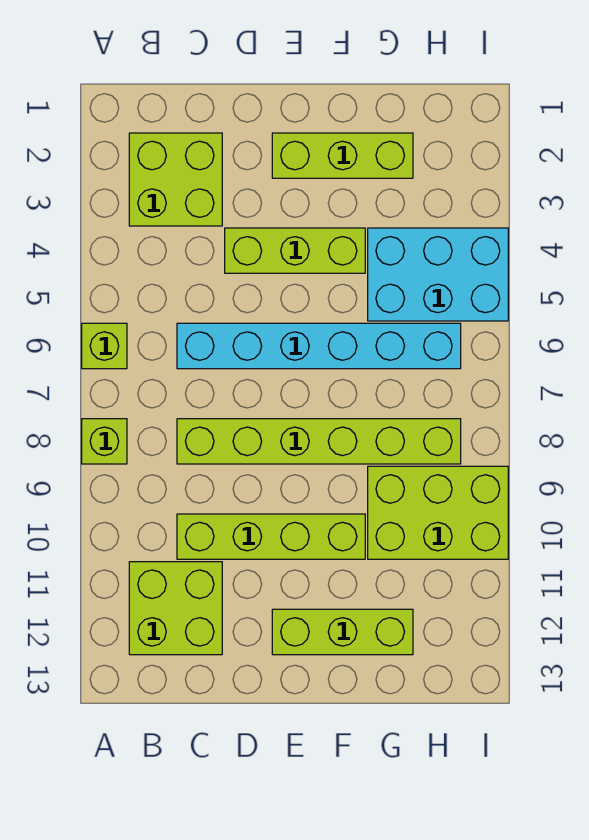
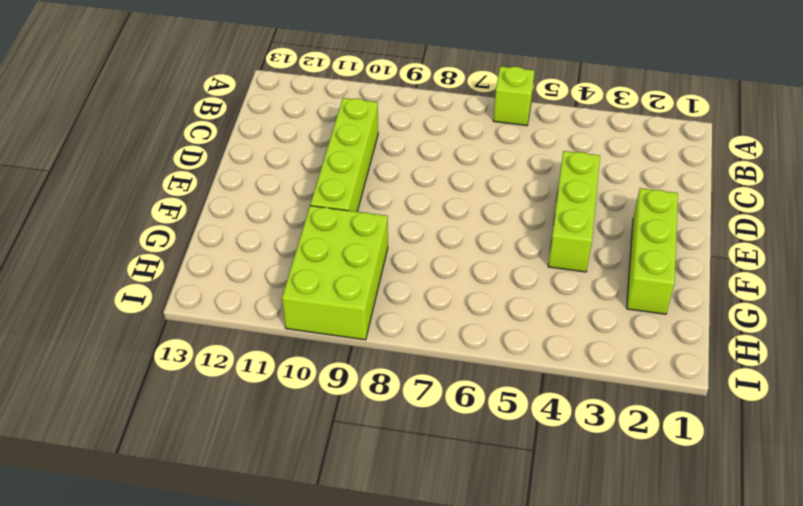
none -> lime 1x1 brick [82,419,127,464]
none -> lime 2x2 brick [129,133,222,226]
none -> lime 2x2 brick [129,562,222,655]

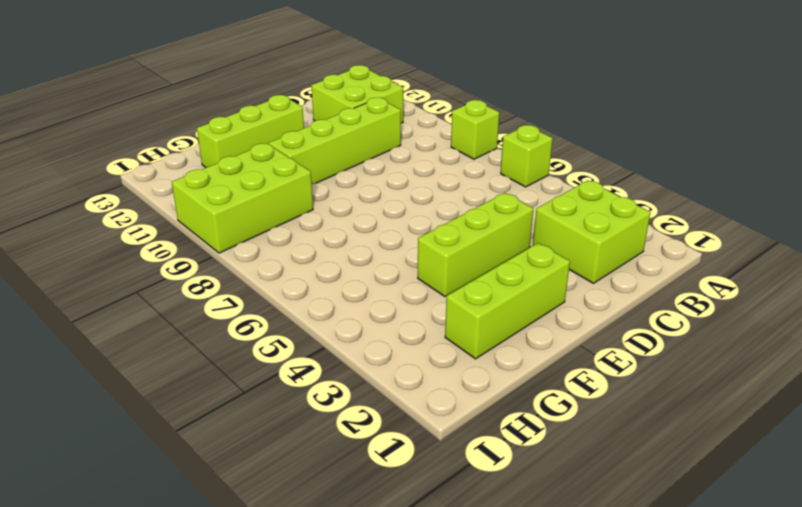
none -> cyan 1x6 brick [177,323,461,369]
none -> lime 1x6 brick [177,419,461,464]
none -> cyan 2x3 brick [368,228,508,321]

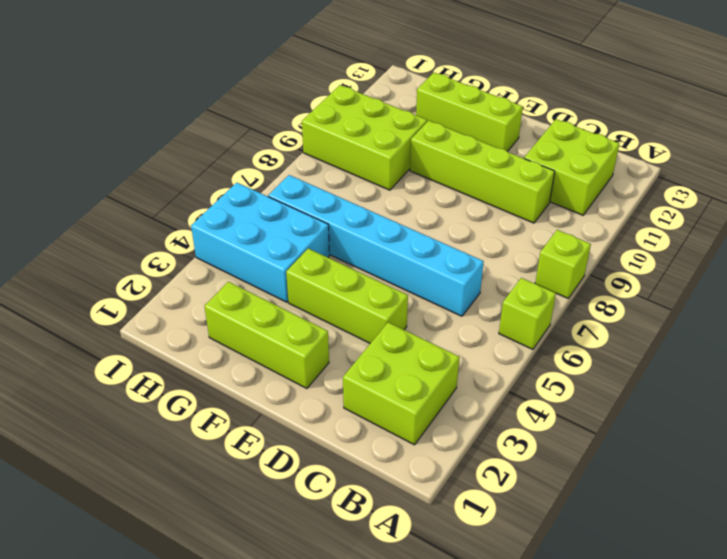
none -> lime 1x6 brick [177,419,461,464]

